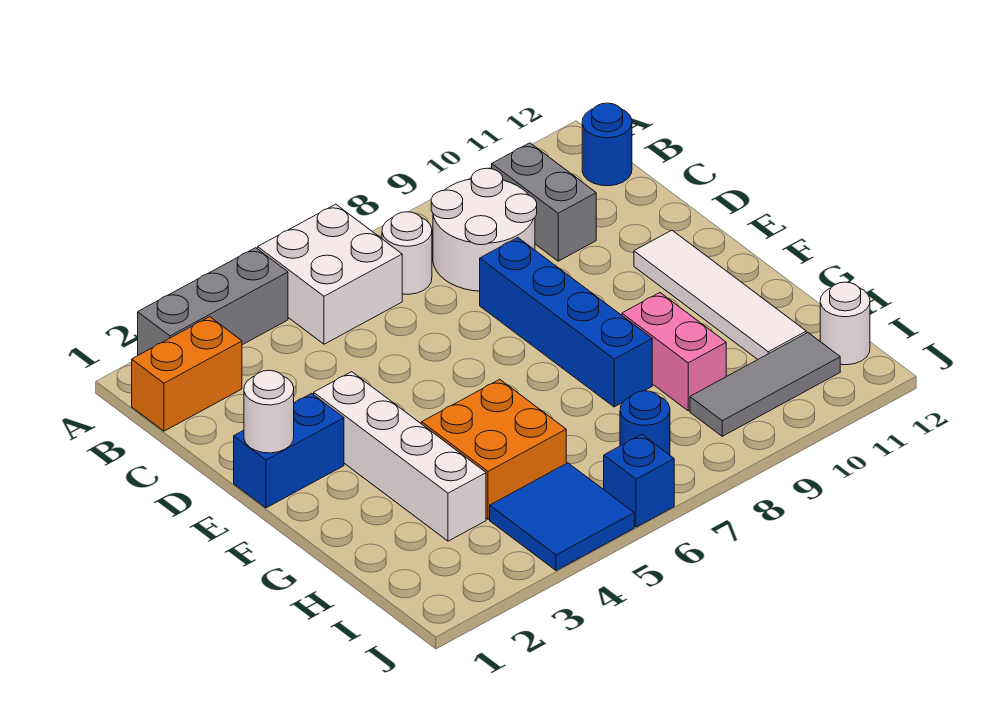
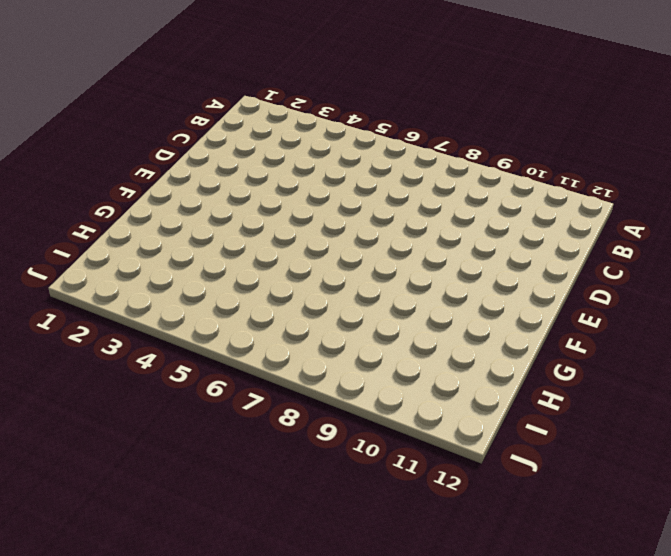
none -> grey 1x3 brick [138,248,288,355]
none -> white 2x2 brick [258,204,402,344]
none -> orange 1x2 brick [132,317,242,431]

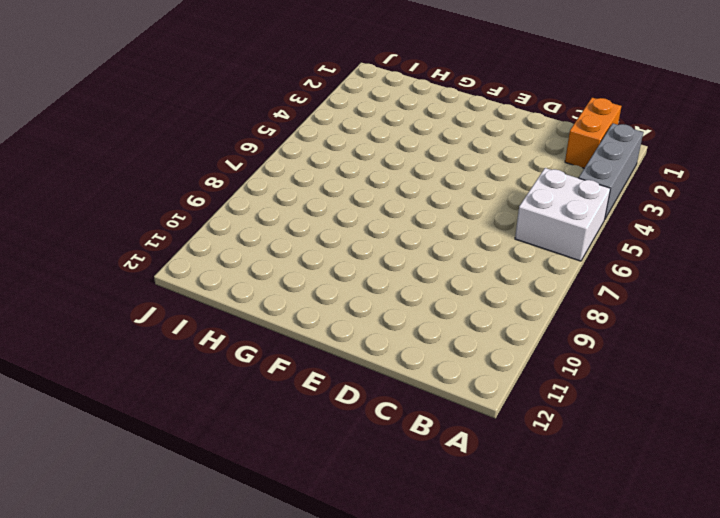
none -> white 1x1 round brick [382,212,432,294]
none -> white 2x2 round brick [431,168,537,291]
none -> grey 1x2 brick [492,143,596,261]

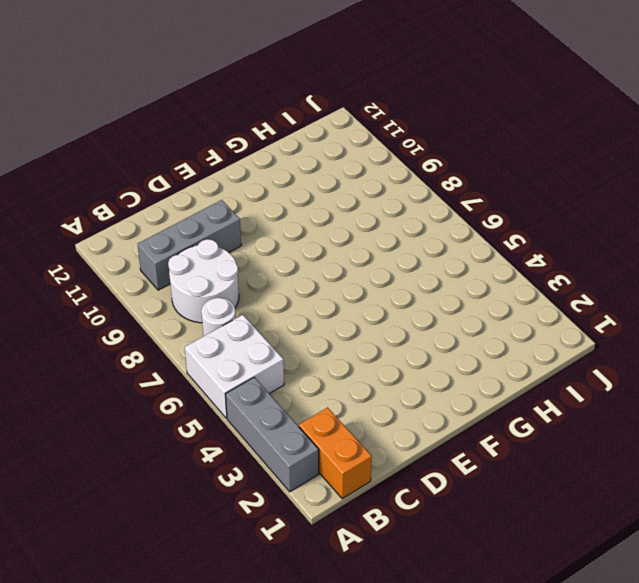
grey 1x3 brick [138,200,241,290] -> grey 1x2 brick [492,143,596,261]
none -> blue 1x1 round brick [582,103,632,186]
none -> blue 1x4 brick [480,238,652,407]
none -> blue 1x2 brick [234,393,344,508]

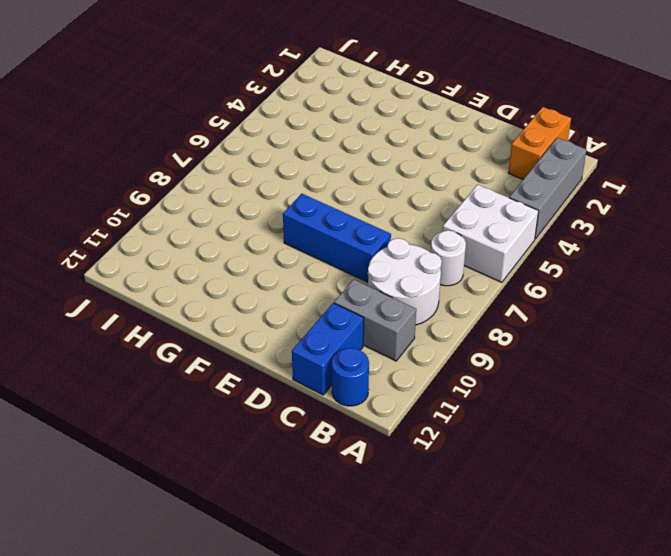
blue 1x2 brick [292,303,364,395] -> blue 1x2 brick moved to [234,393,344,508]
blue 1x3 brick [283,194,391,282] -> blue 1x4 brick [480,238,652,407]
none -> white 1x4 brick [314,372,486,541]
none -> white 1x4 tile [634,230,806,360]
none -> orange 2x2 brick [422,379,566,519]

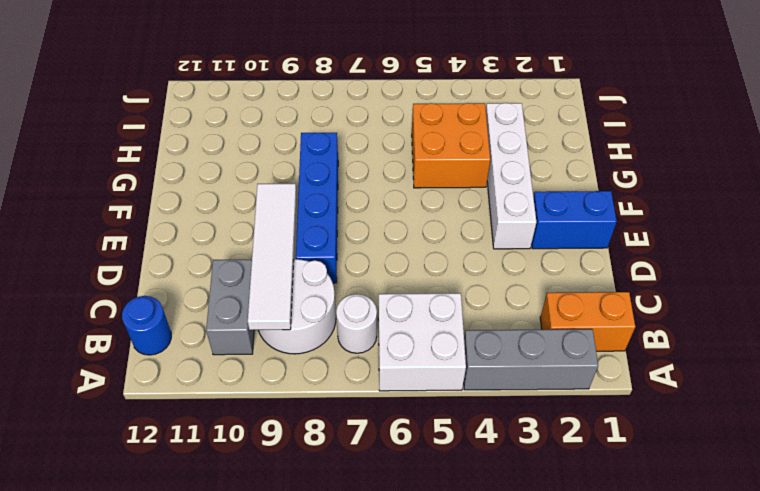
white 1x4 tile [248,184,296,330] -> white 1x4 tile moved to [634,230,806,360]
none -> pink 1x2 brick [622,293,726,411]
none -> blue 2x2 tile [490,463,634,571]
none -> blue 1x1 round brick [620,391,670,455]

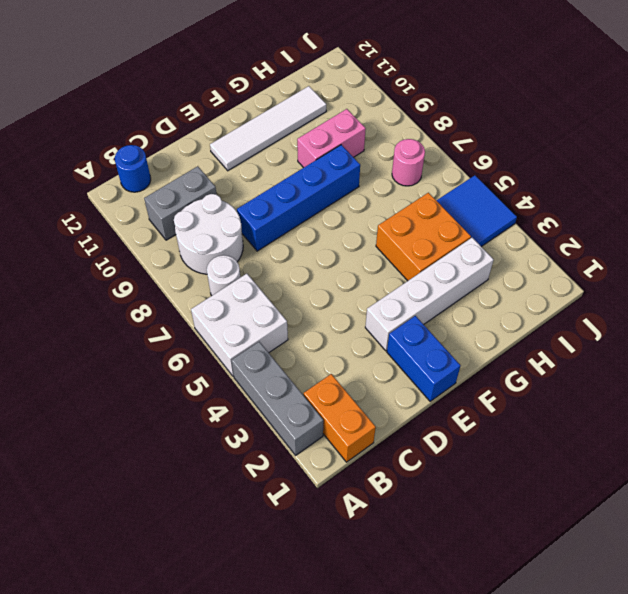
pink 1x1 round brick [392,139,425,186] -> blue 1x1 round brick [620,391,670,455]
none -> grey 1x3 tile [690,333,840,436]
none -> white 1x1 round brick [820,282,870,365]
none -> blue 1x1 brick [604,434,674,527]

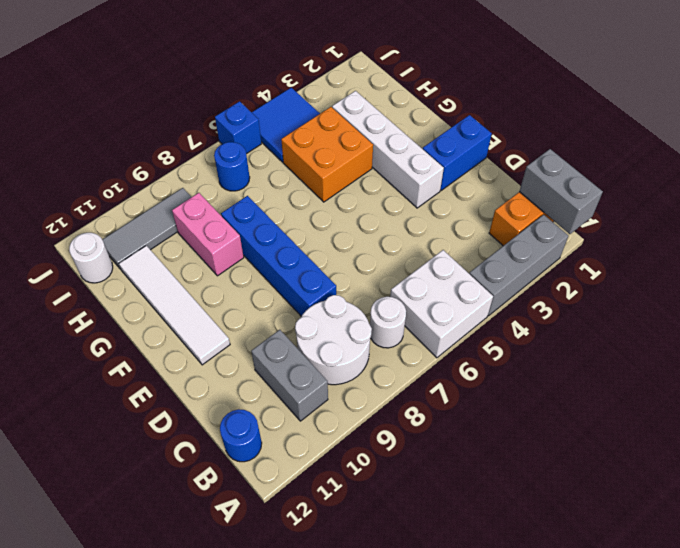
grey 1x2 brick [519,149,603,234] -> none
none -> white 1x1 round brick [244,370,294,453]

